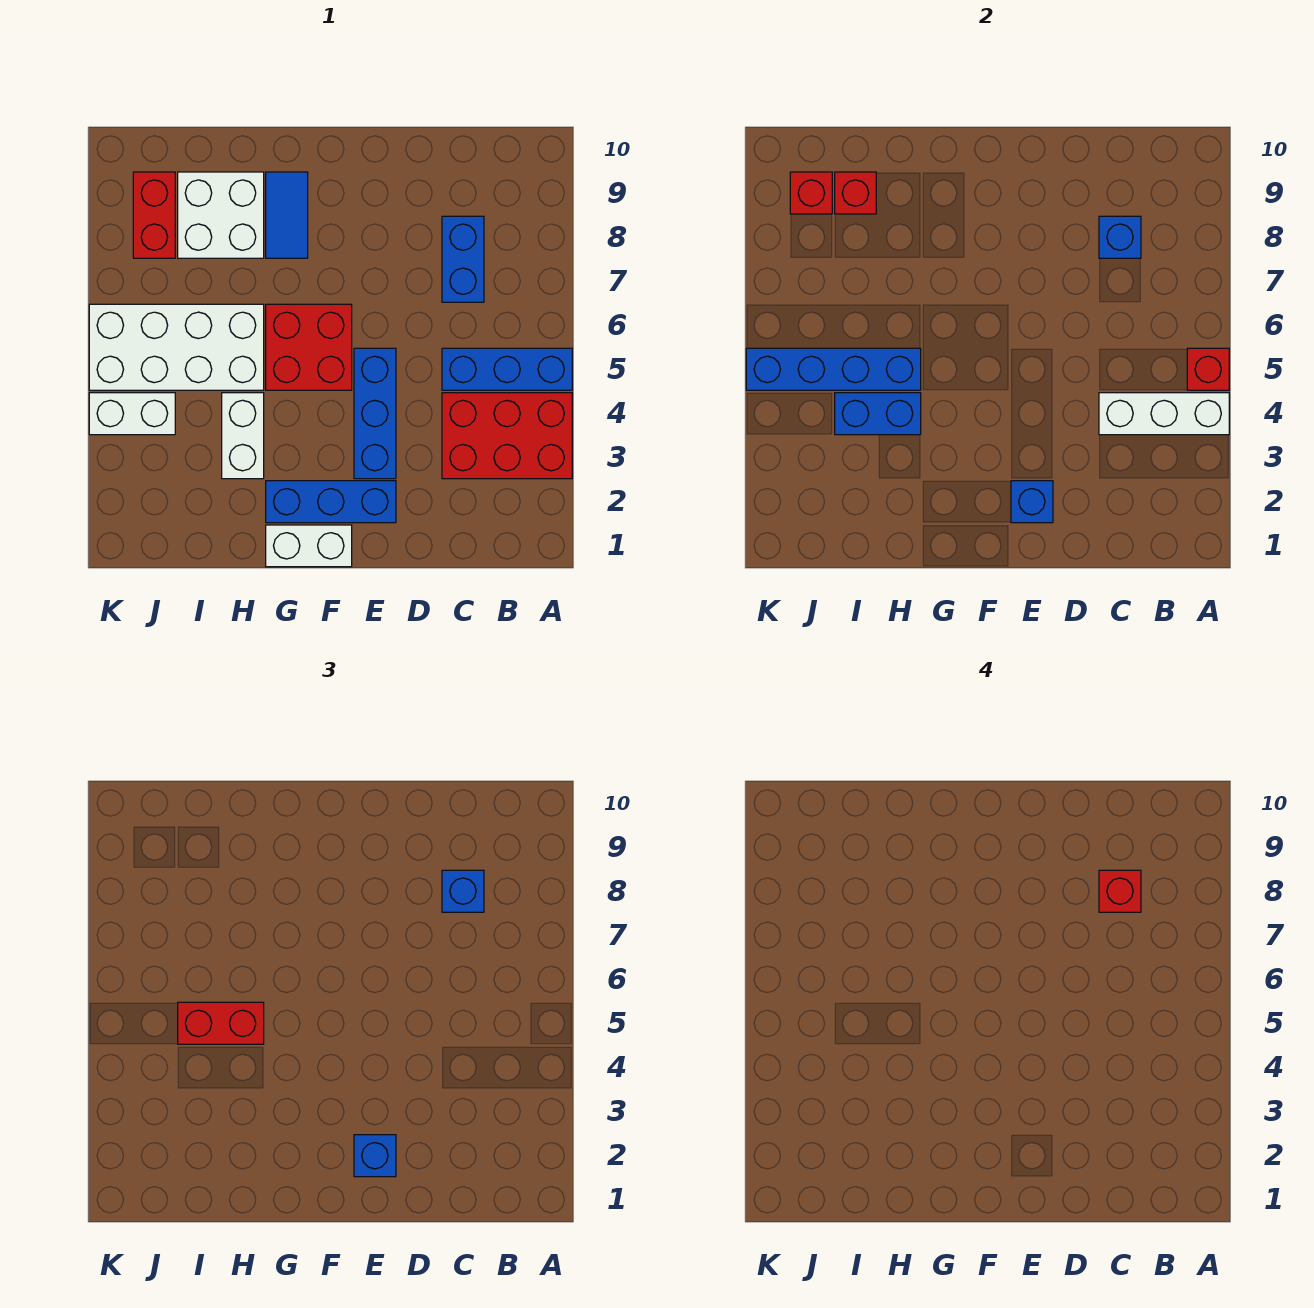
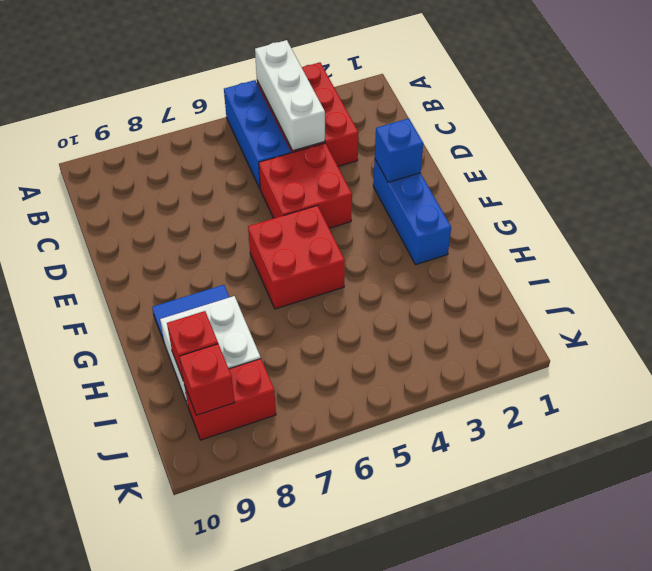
red 2x2 brick [259,143,352,228] -> blue 1x3 brick [354,348,396,479]
none -> blue 1x2 brick [442,216,484,302]
none -> white 1x2 brick [266,525,352,567]
none -> white 1x2 brick [222,393,264,479]

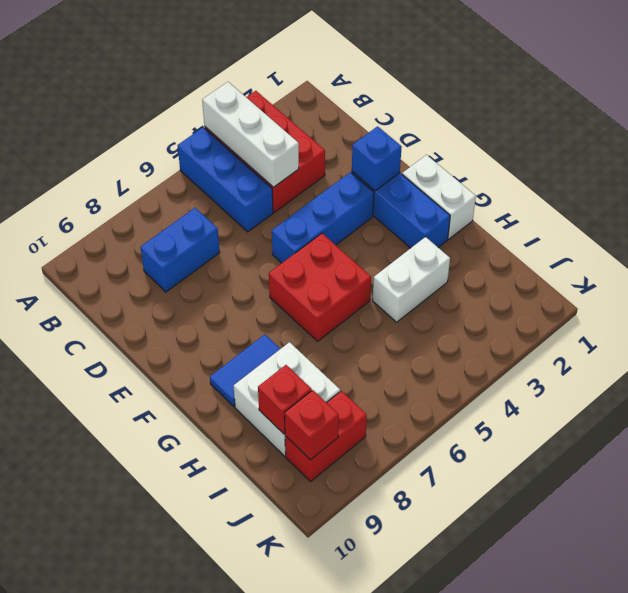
none -> white 2x4 brick [89,304,264,390]
none -> white 1x2 brick [89,393,175,435]
none -> red 1x1 brick [1187,348,1229,390]

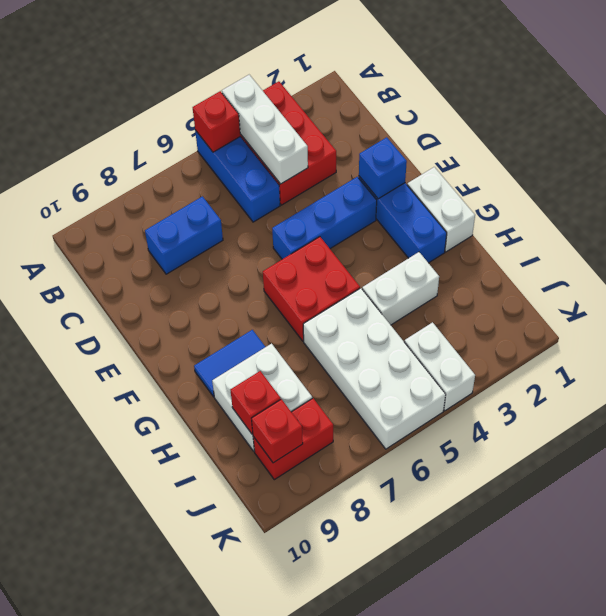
none -> blue 1x1 brick [1099,216,1141,258]
none -> blue 1x2 brick [835,393,921,435]
none -> blue 1x4 brick [746,348,921,390]

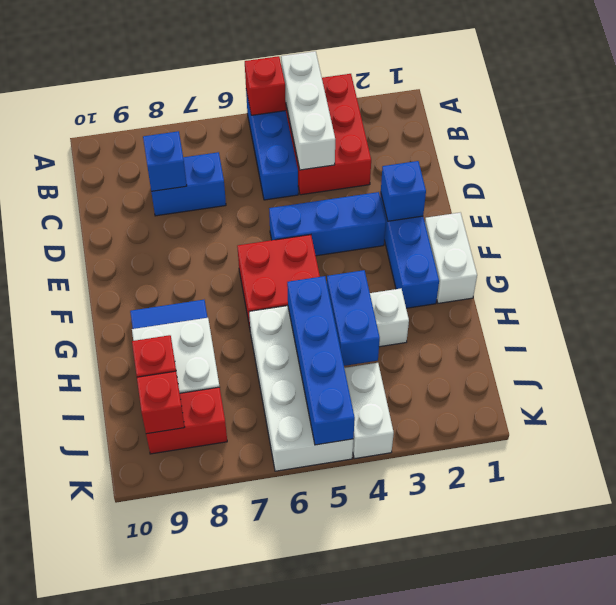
none -> blue 1x1 brick [442,870,484,912]
none -> blue 1x1 brick [354,1135,396,1177]
none -> red 1x2 brick [178,1002,264,1044]

